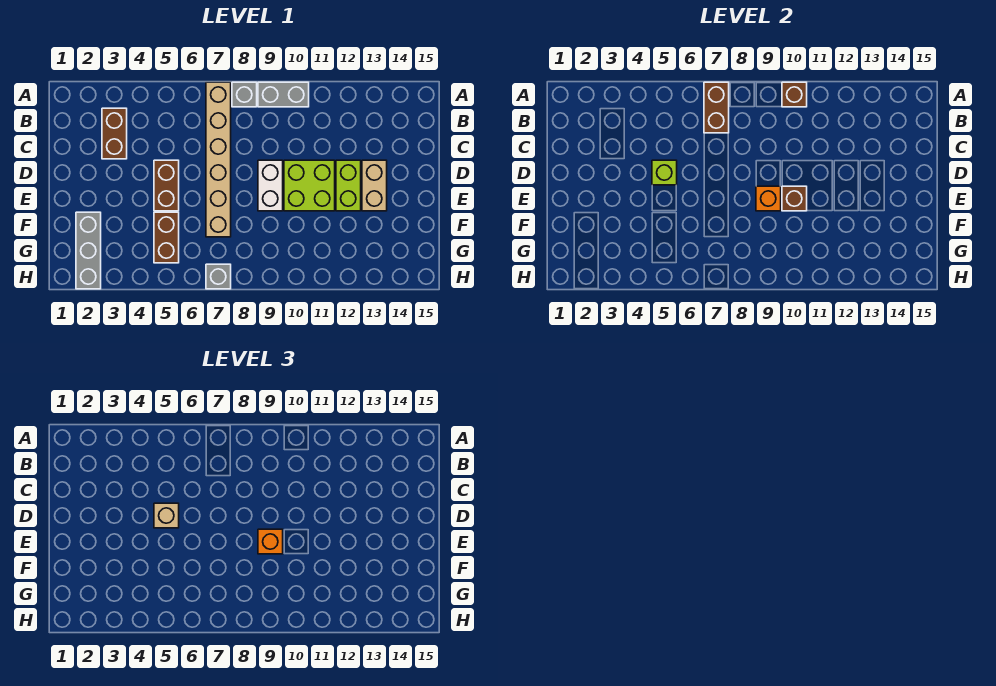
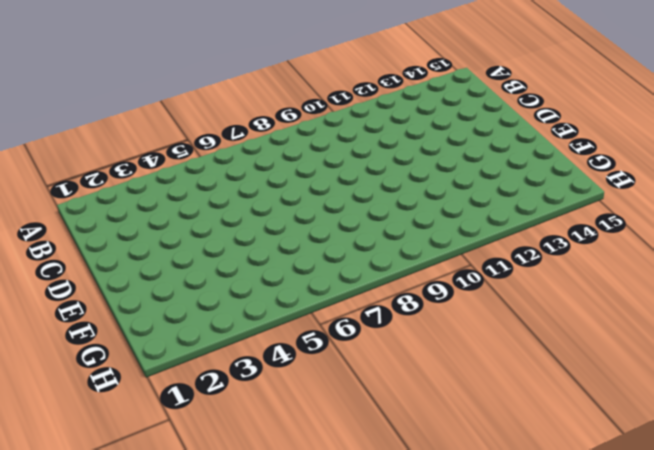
none -> tan 1x6 brick [206,82,231,237]
none -> grey 1x1 brick [232,82,257,107]
none -> grey 1x2 brick [258,82,309,107]

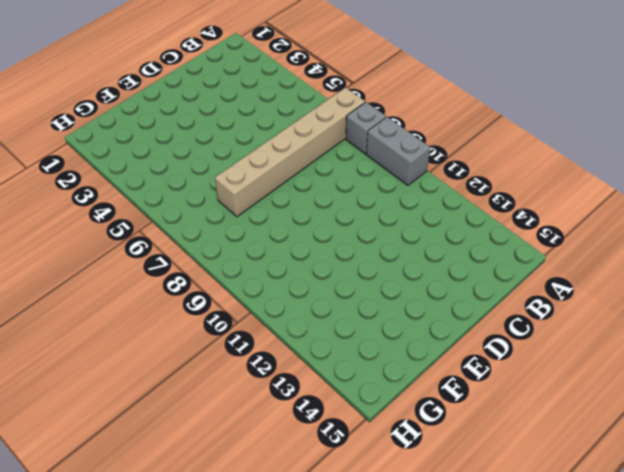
none -> brown 1x2 brick [102,108,127,159]
none -> brown 1x2 brick [154,160,179,211]
none -> white 1x2 brick [258,160,283,211]

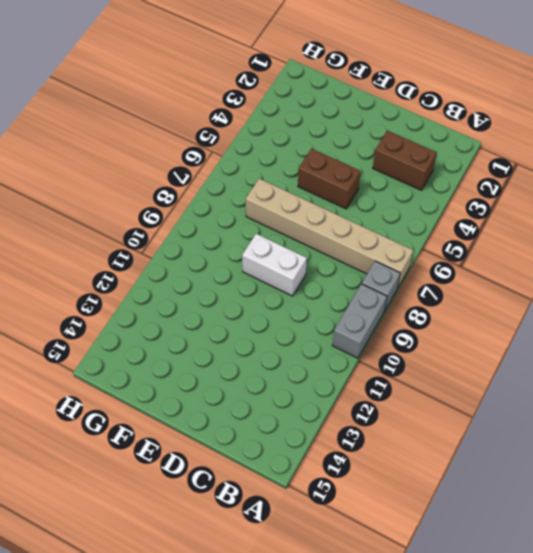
none -> lime 2x2 brick [284,160,335,211]
none -> lime 1x2 brick [336,160,361,211]
none -> tan 1x2 brick [362,160,387,211]

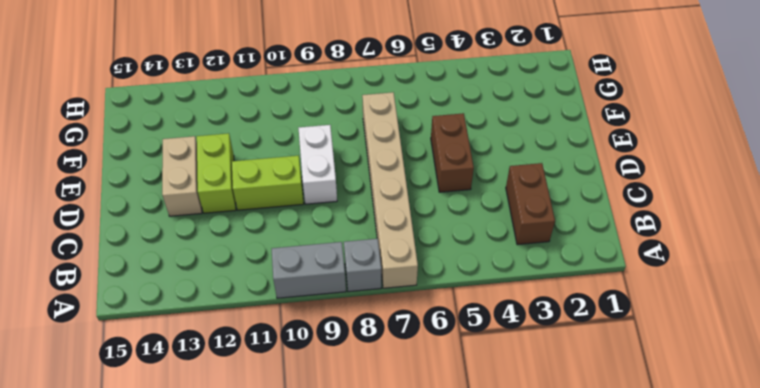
lime 1x2 brick [232,156,304,210] -> lime 2x2 brick [284,160,335,211]
none -> grey 1x3 brick [76,212,101,289]
none -> brown 1x2 brick [154,212,179,263]
none -> grey 1x1 brick [206,264,231,289]

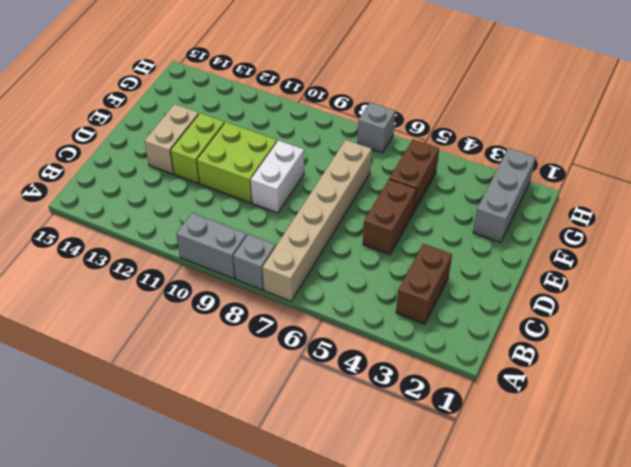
none -> brown 1x2 brick [704,82,729,133]
none -> brown 1x1 brick [782,82,807,107]
none -> lime 1x1 brick [652,160,677,185]

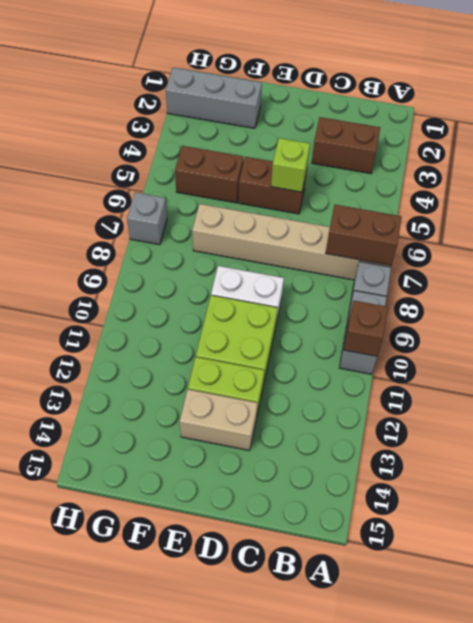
none -> orange 1x1 brick [756,186,781,211]
none -> brown 1x1 brick [782,186,807,211]
none -> tan 1x1 brick [154,503,179,528]

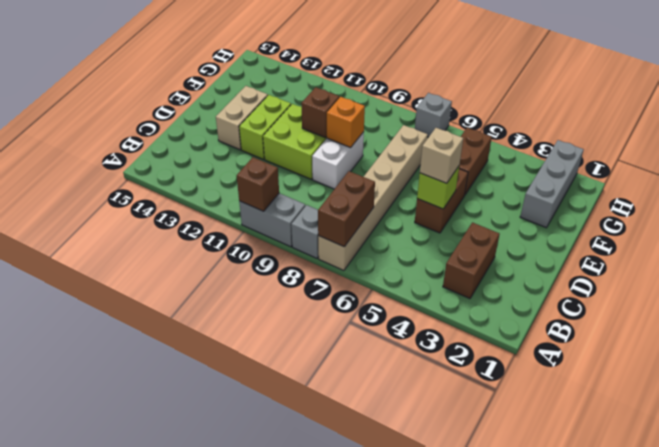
none -> orange 1x1 brick [258,529,283,554]

